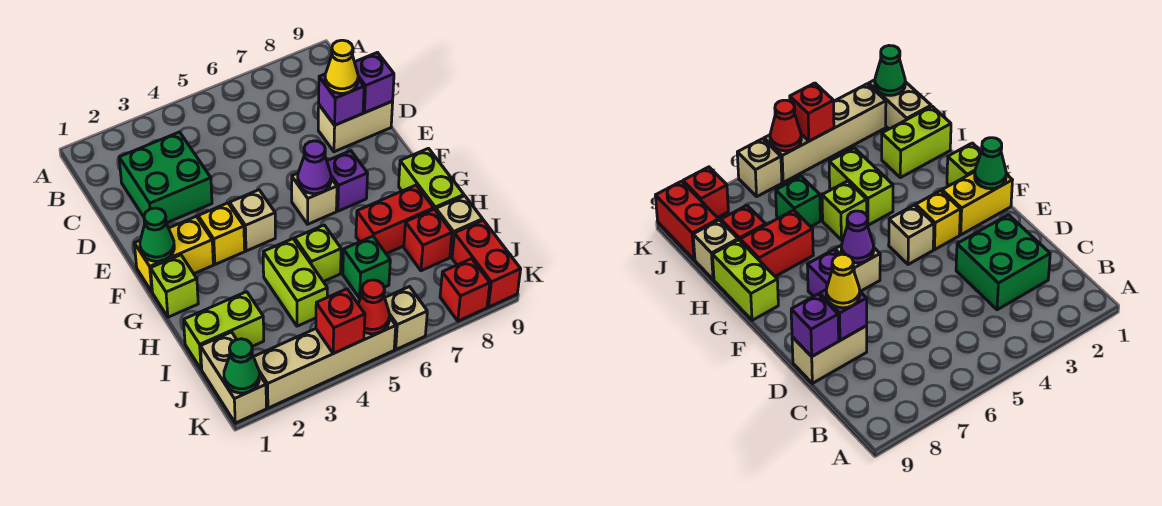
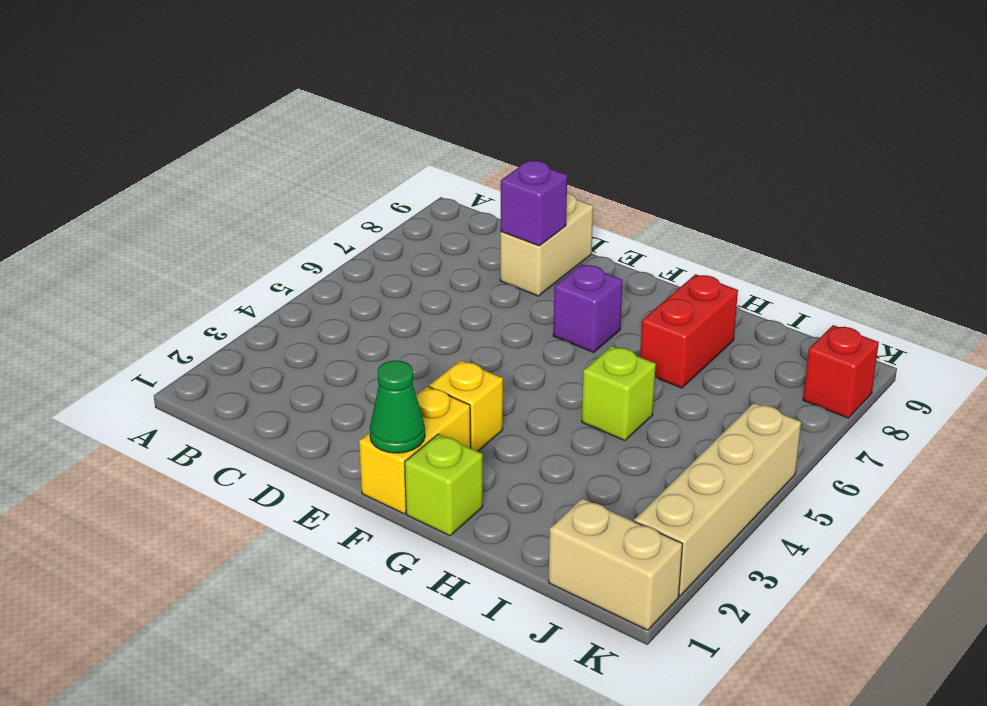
none -> green 2x2 brick [119,132,212,223]
none -> tan 1x1 brick [230,190,275,251]
none -> tan 1x1 brick [292,173,337,224]

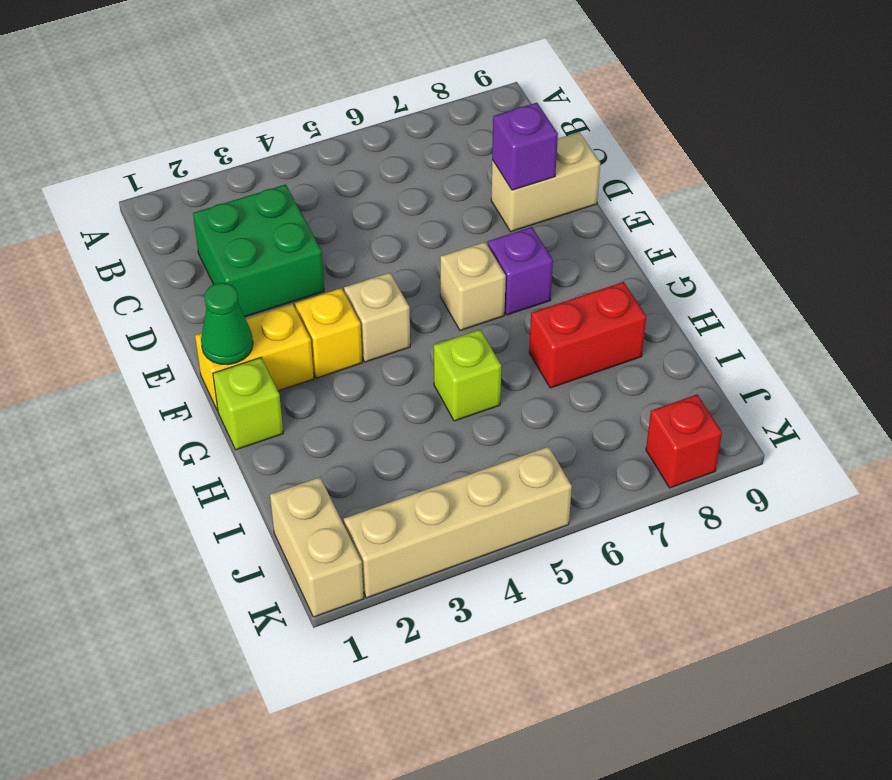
none -> lime 1x2 brick [399,148,464,210]
none -> lime 1x2 brick [263,239,327,326]
none -> lime 1x2 brick [184,292,264,369]

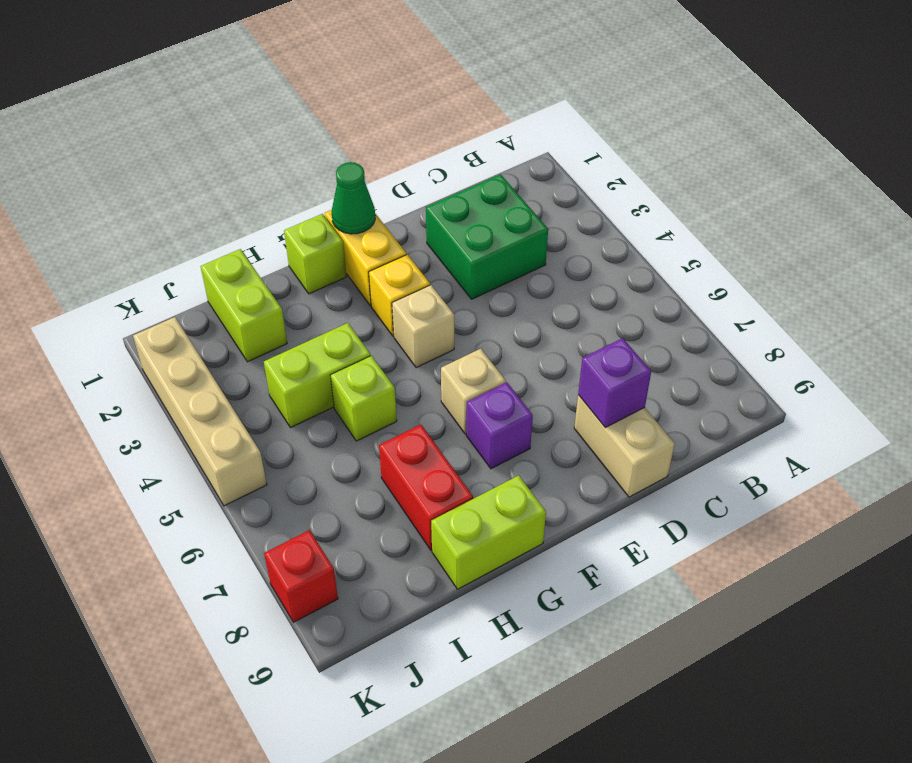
none -> green 1x1 brick [343,236,390,298]
none -> red 1x1 brick [404,209,452,271]
none -> tan 1x1 brick [436,196,483,257]

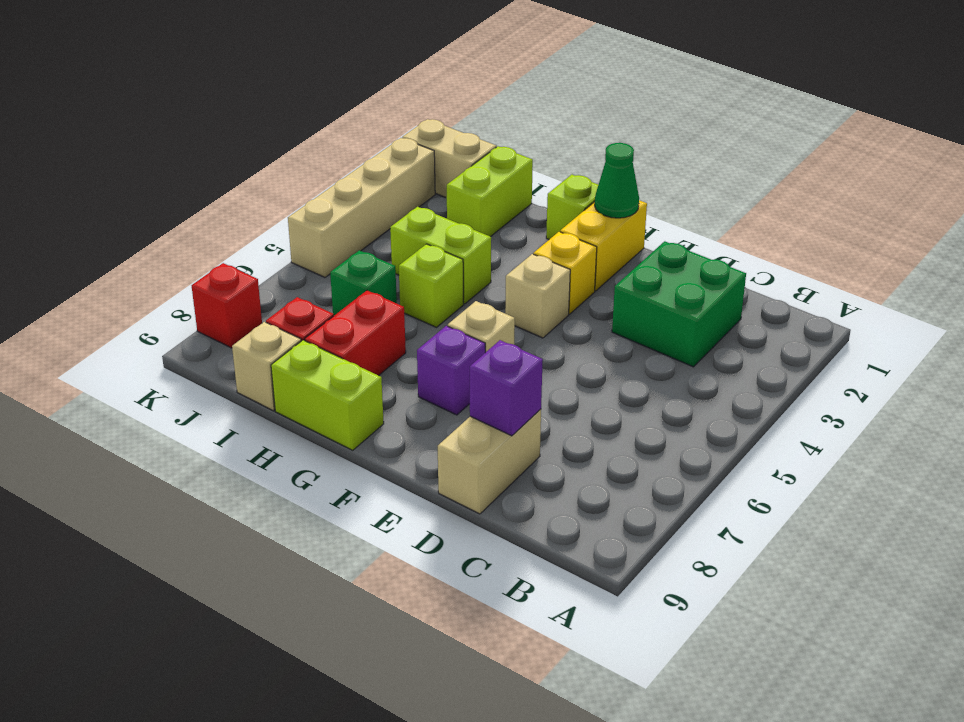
none -> red 1x2 brick [452,220,521,307]
none -> tan 1x1 brick [385,287,427,349]
none -> purple 1x1 brick [355,52,394,113]

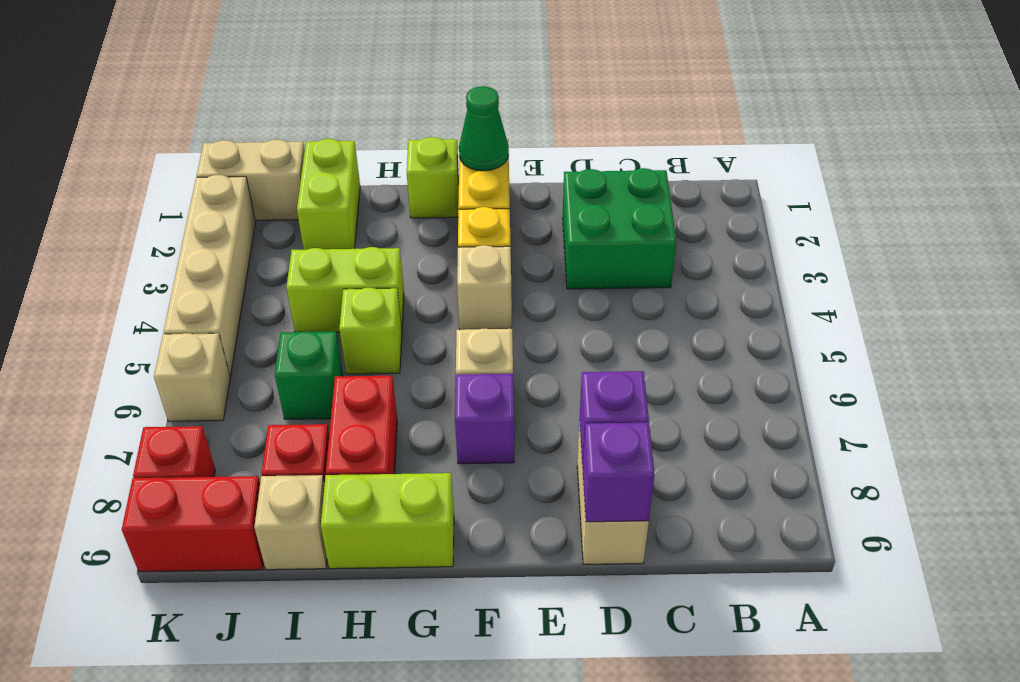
none -> purple 1x1 cone [298,141,331,194]
none -> green 1x1 cone [224,339,259,393]
none -> red 1x1 brick [316,289,365,354]

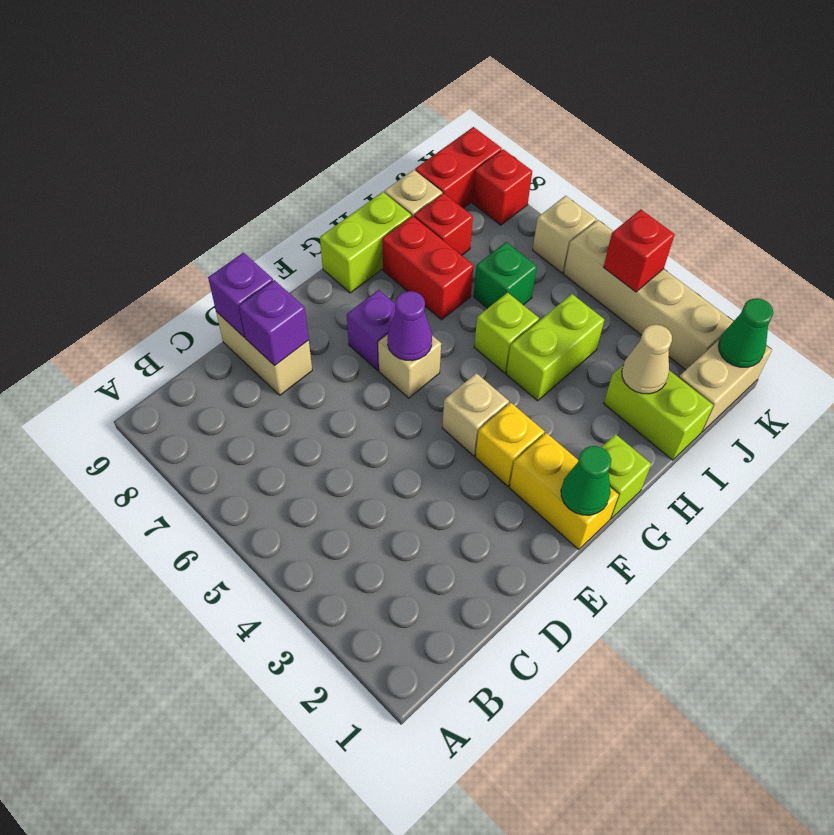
tan 1x1 cone [622,325,672,394] -> none
none -> green 2x2 brick [119,132,212,223]
none -> red 1x1 cone [358,280,389,334]
none -> yellow 1x1 cone [325,40,358,93]

